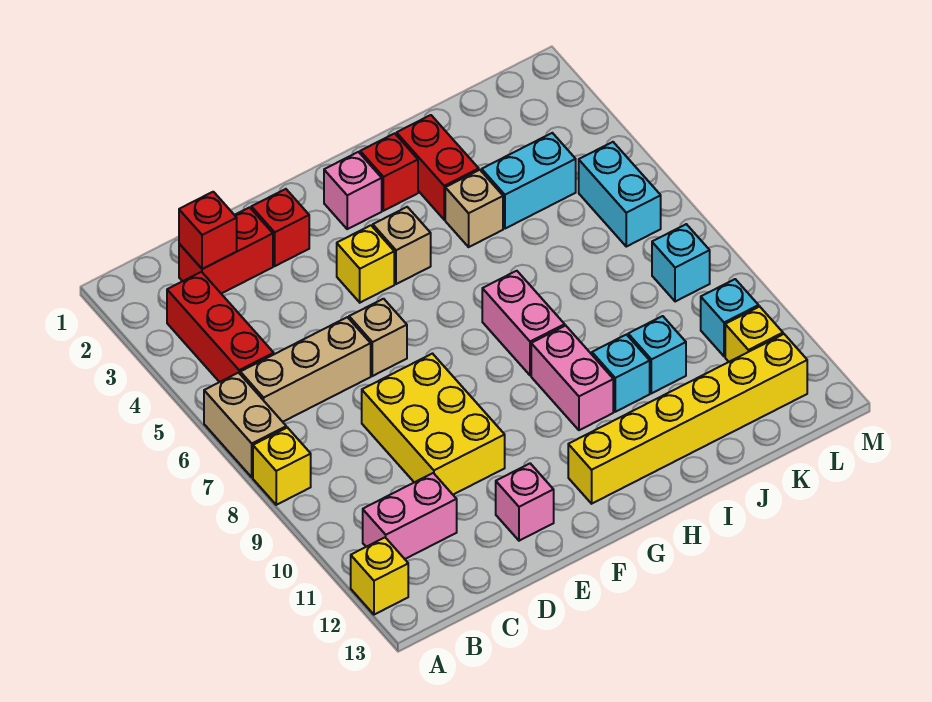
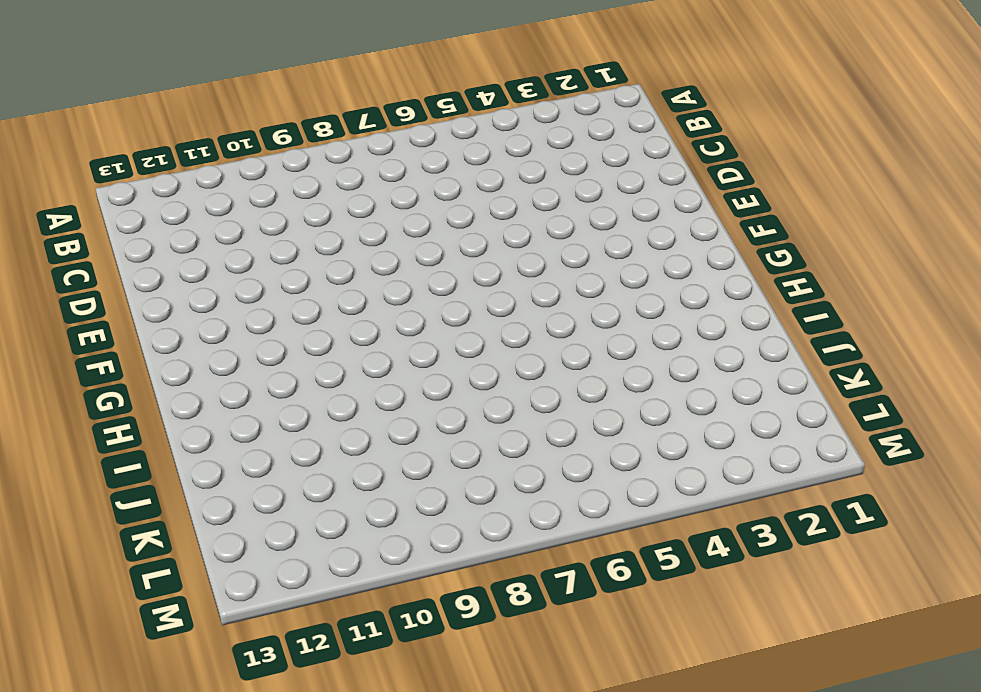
none -> tan 1x2 brick [204,373,286,477]
none -> yellow 1x1 brick [253,428,311,505]
none -> yellow 1x1 brick [351,538,408,615]

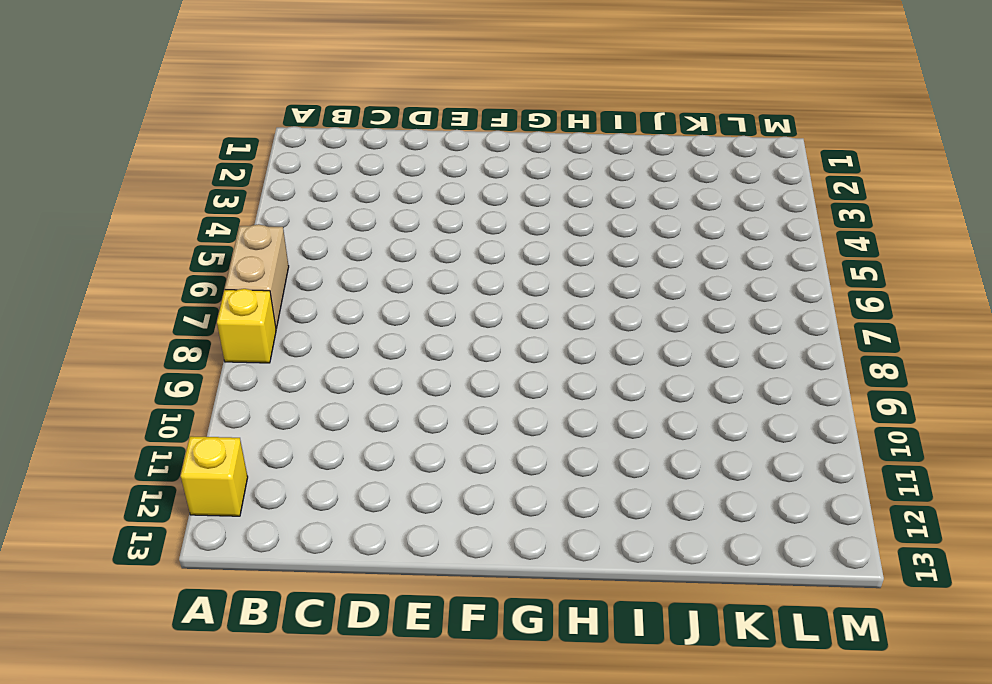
none -> red 1x3 brick [167,272,274,382]
none -> tan 1x3 brick [240,317,371,422]
none -> pink 1x2 brick [363,473,457,559]

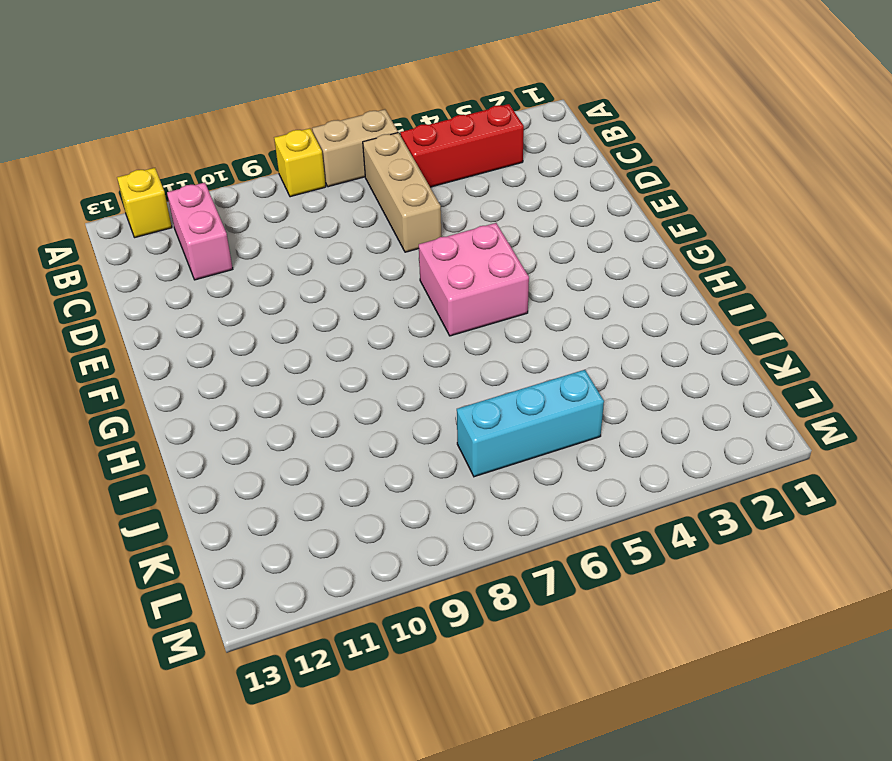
pink 2x2 brick [419,223,529,336] -> none
cyan 1x3 brick [457,370,604,477] -> none
none -> red 1x2 brick [179,207,273,294]
none -> yellow 2x3 brick [362,354,505,495]
none -> red 1x1 brick [251,189,309,266]

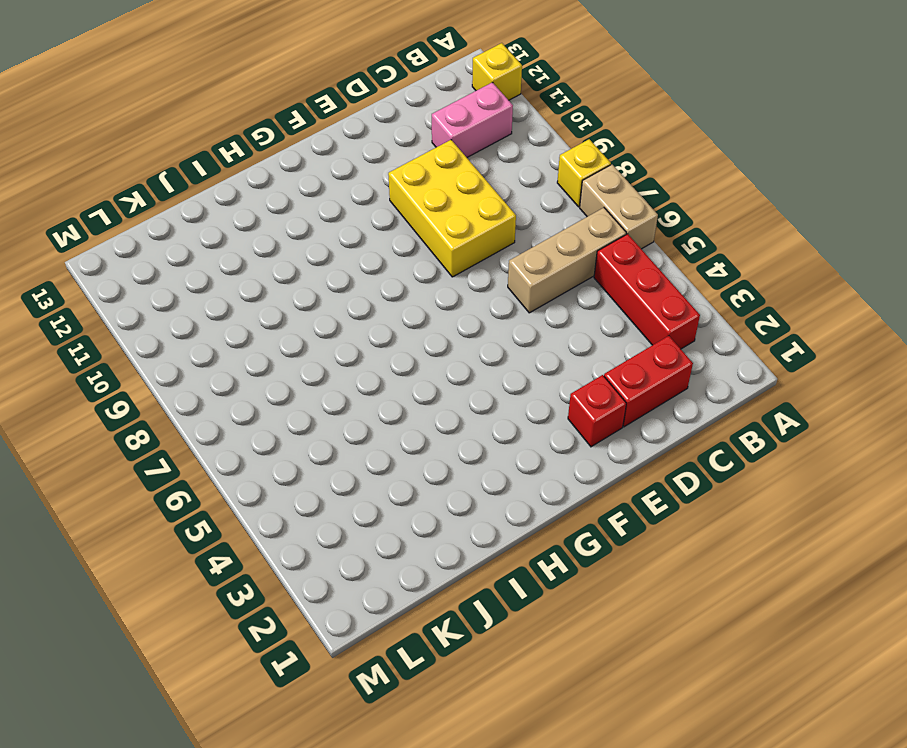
none -> tan 1x1 brick [349,299,407,376]
none -> pink 1x1 brick [496,464,554,541]
none -> yellow 1x1 brick [337,225,394,303]

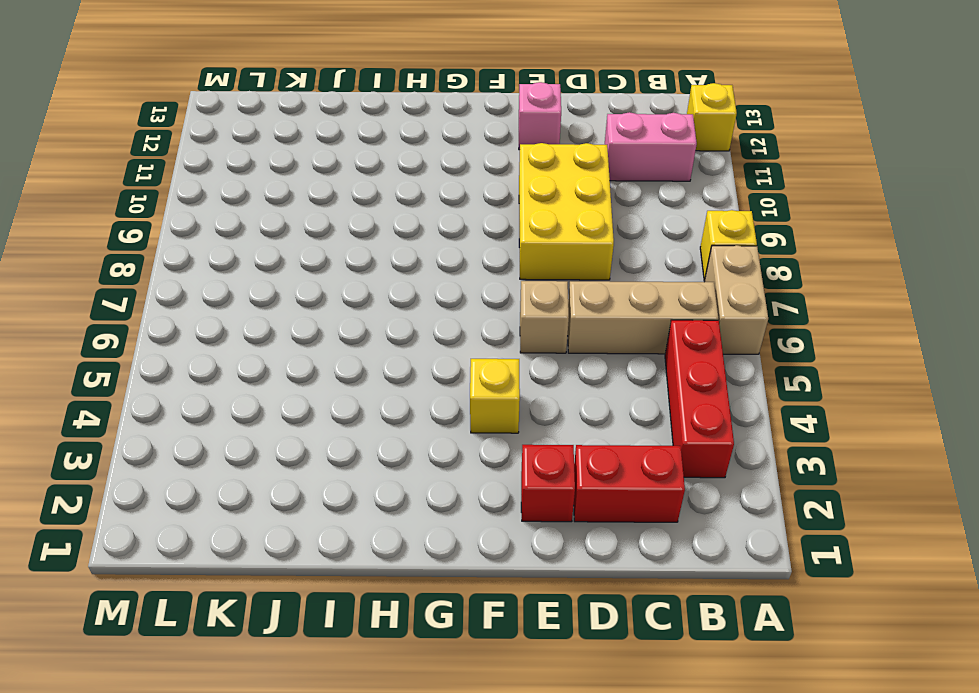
none -> pink 1x1 brick [324,152,382,229]
none -> tan 1x1 brick [373,207,431,284]
none -> yellow 1x6 brick [568,334,807,504]

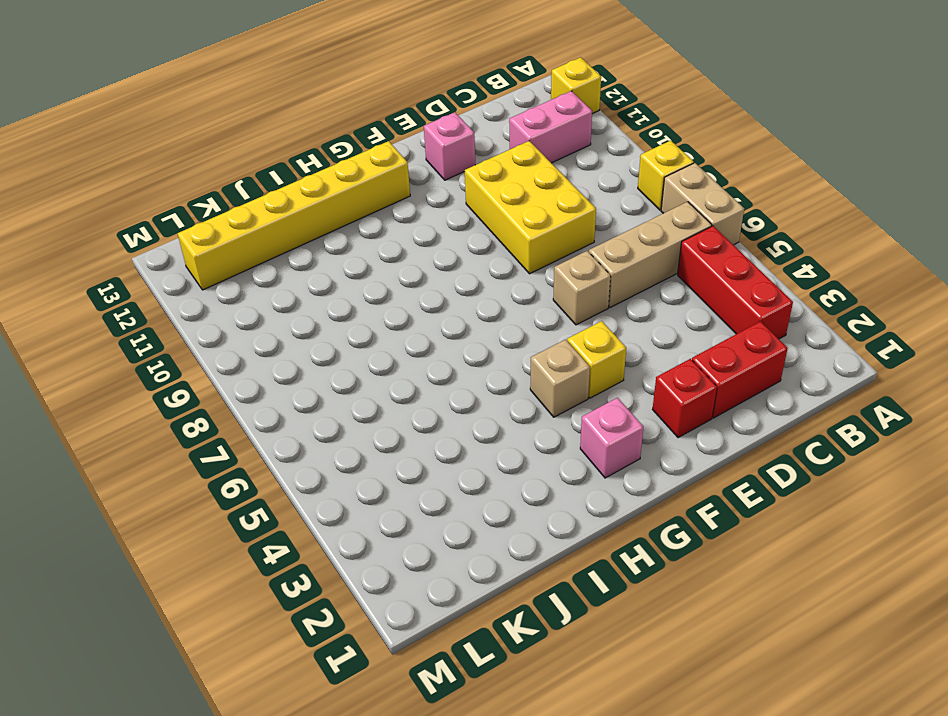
none -> red 1x1 brick [360,133,418,211]
none -> pink 1x2 brick [482,271,565,375]
none -> pink 1x2 brick [531,326,613,430]

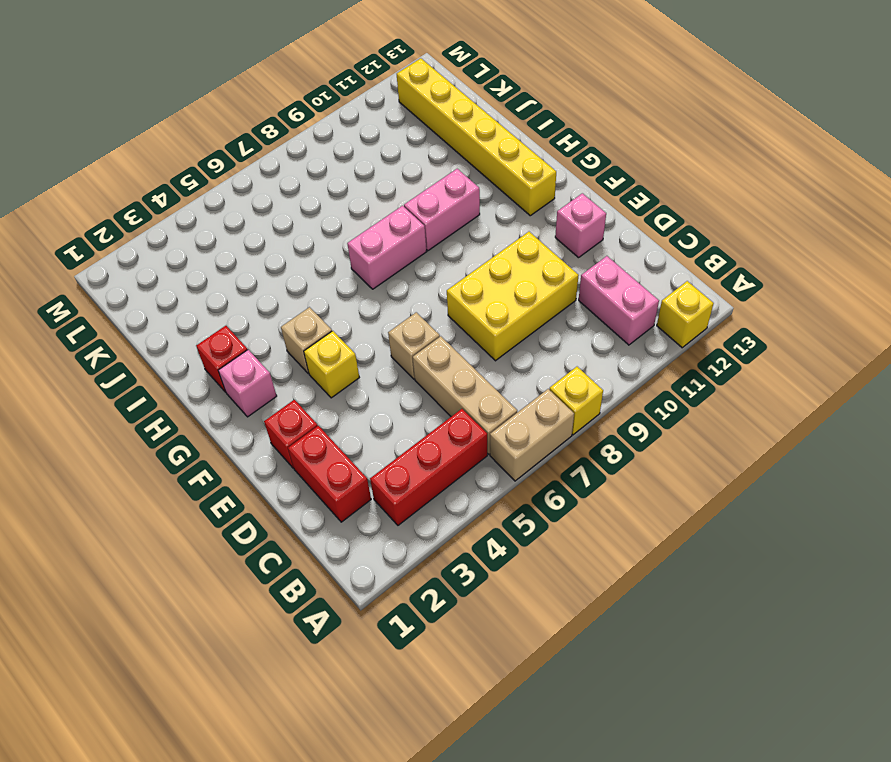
none -> red 1x2 brick [397,115,479,220]
none -> tan 1x1 brick [445,170,503,247]
none -> cyan 1x1 brick [592,335,650,412]

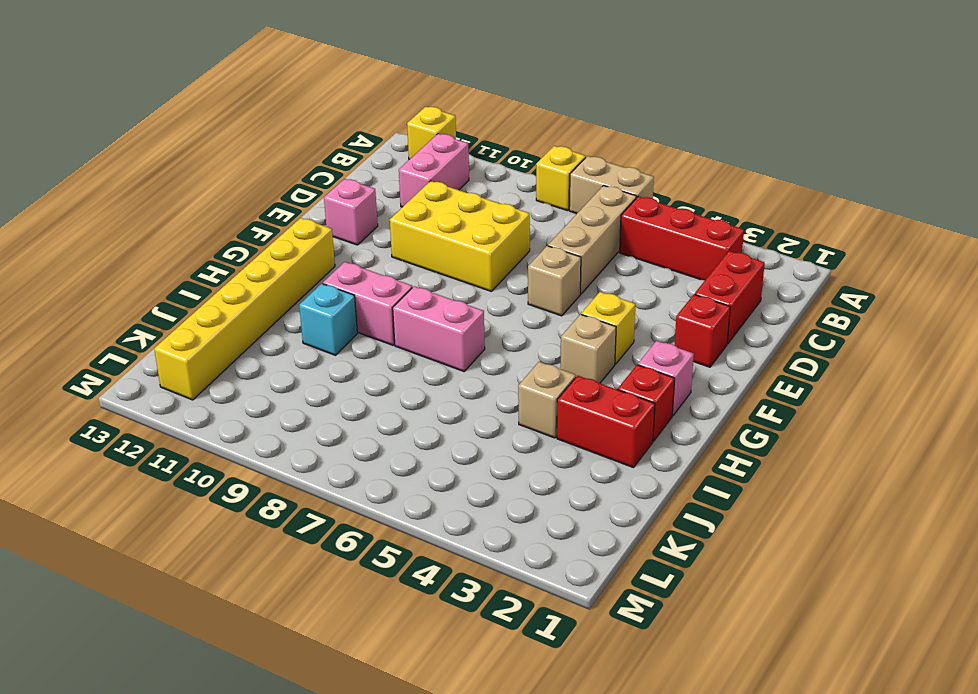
none -> cyan 1x2 brick [482,133,576,229]
none -> cyan 1x1 brick [628,316,686,393]
none -> cyan 1x2 brick [579,142,661,247]

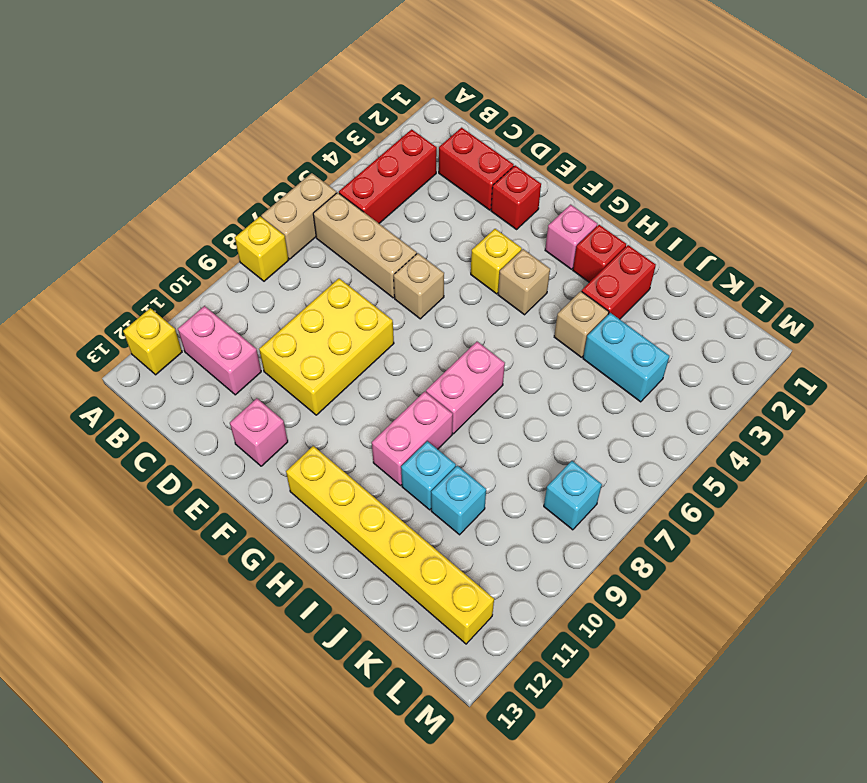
none -> cyan 1x2 brick [579,142,661,247]
none -> cyan 1x1 brick [701,279,759,356]
none -> yellow 1x1 brick [725,306,783,362]

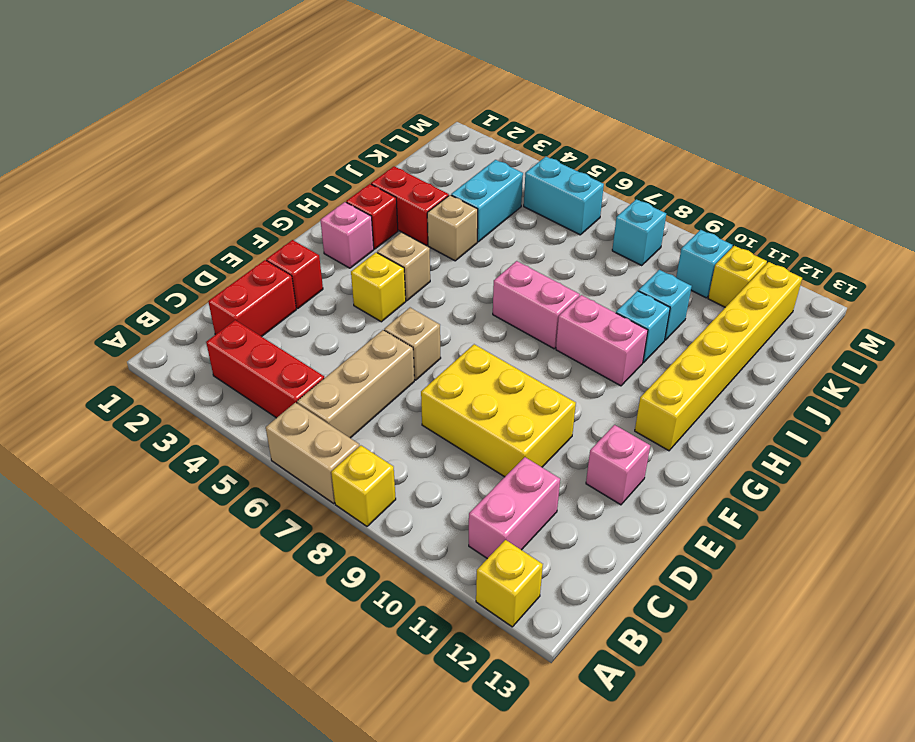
none -> red 1x1 brick [179,192,237,269]

